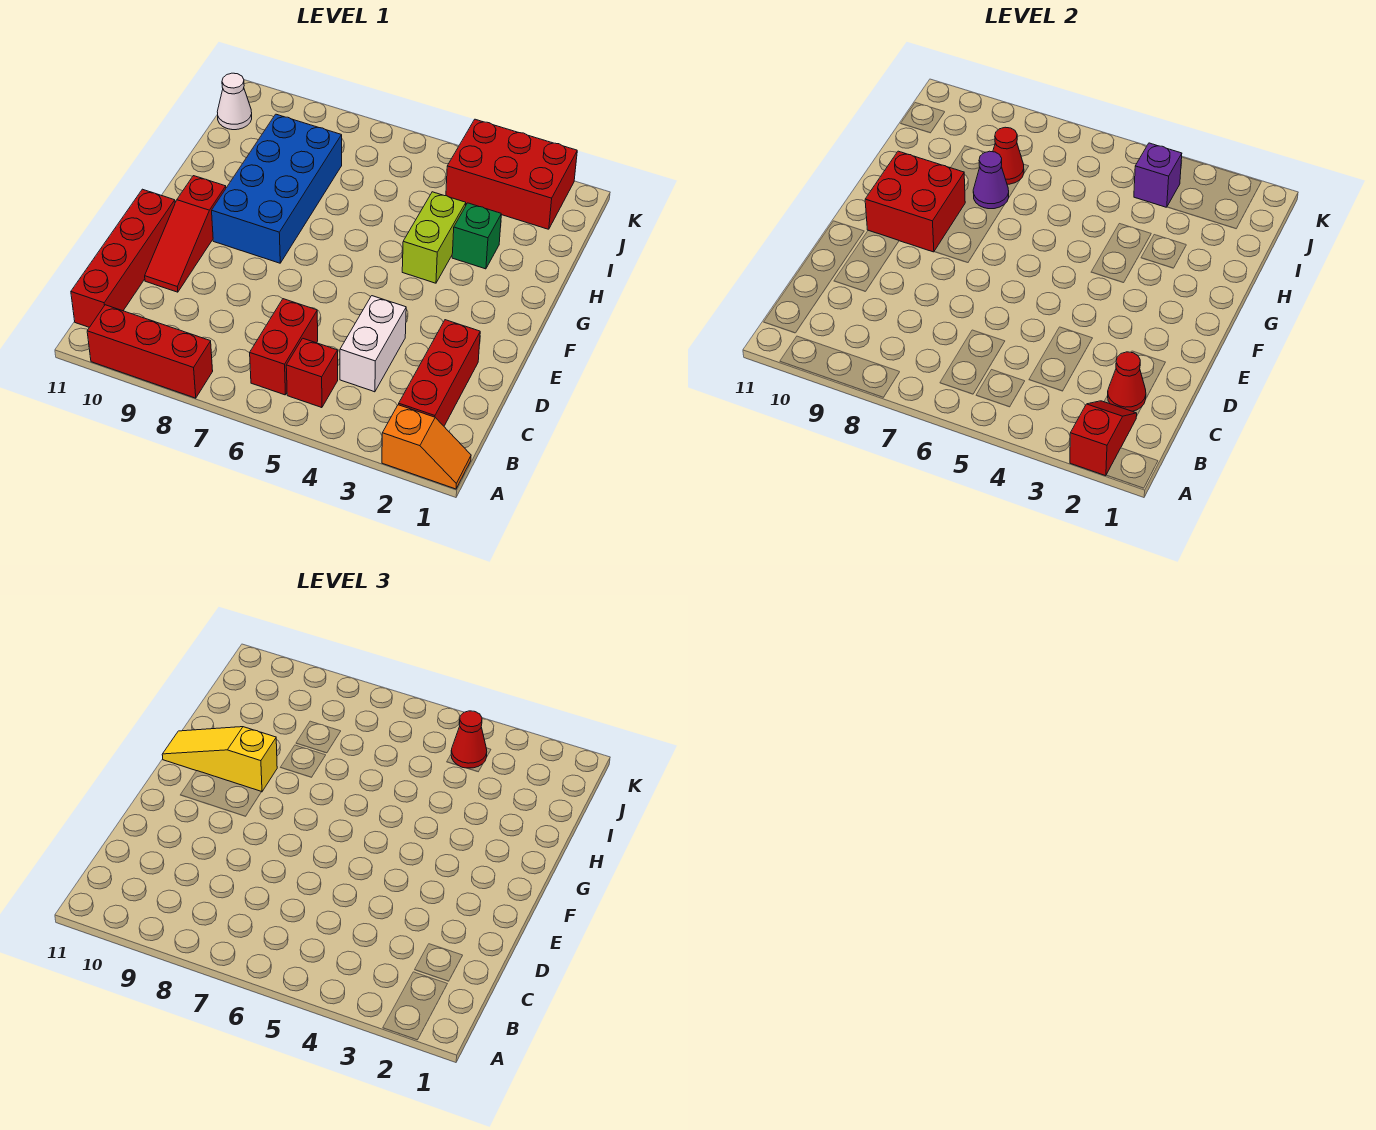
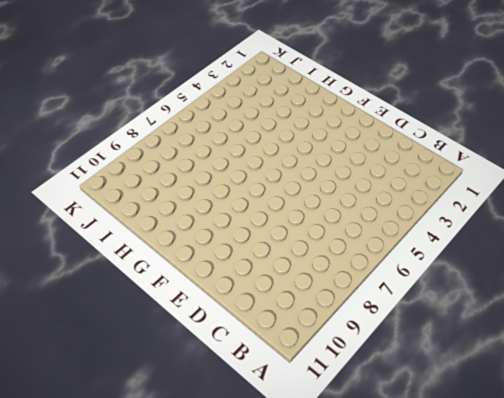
none -> orange 1x2 slope [382,405,471,489]
none -> red 1x3 brick [87,305,213,398]
none -> red 1x3 brick [399,320,480,426]

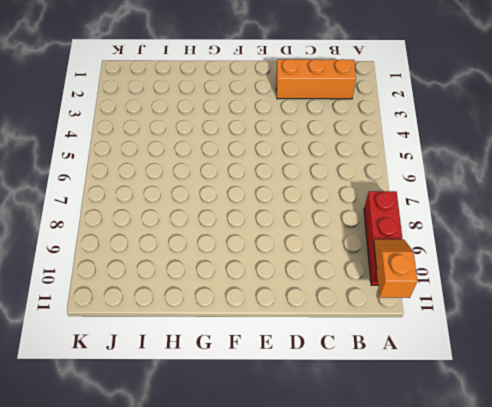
orange 1x2 slope [374,240,417,298] -> orange 1x2 slope moved to [382,405,471,489]
orange 1x3 brick [276,59,356,99] -> red 1x3 brick [399,320,480,426]
none -> red 1x1 brick [286,338,338,408]
none -> red 1x2 brick [250,299,318,395]
none -> red 1x4 brick [71,189,175,327]

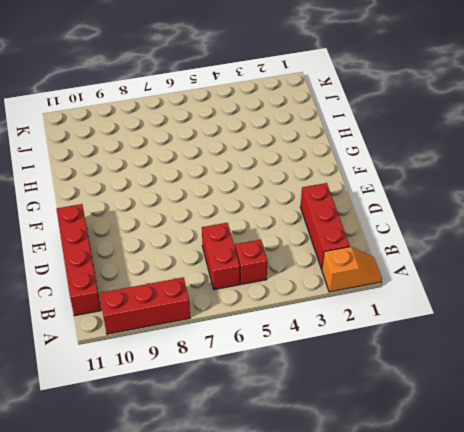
none -> white 1x2 brick [340,296,406,392]
none -> red 1x3 slope [145,176,226,292]
none -> blue 2x4 brick [212,114,342,263]

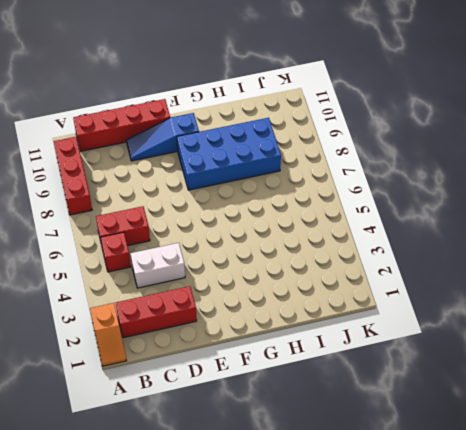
blue 1x3 slope [126,113,199,161] -> red 1x3 slope [145,176,226,292]
none -> lime 1x2 brick [402,192,466,283]
none -> green 1x1 brick [452,203,501,269]
none -> red 2x3 brick [446,119,577,229]

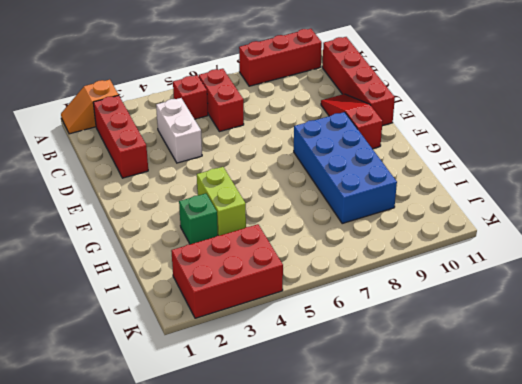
none -> white 1x1 cone [217,73,252,130]
none -> red 1x2 slope [1070,401,1137,476]
none -> red 1x1 cone [1108,352,1146,411]

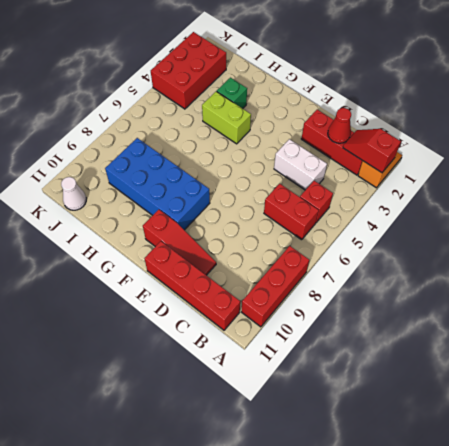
none -> red 2x2 brick [865,151,965,252]
none -> purple 1x1 cone [973,151,1009,209]
none -> red 1x1 cone [993,127,1024,184]

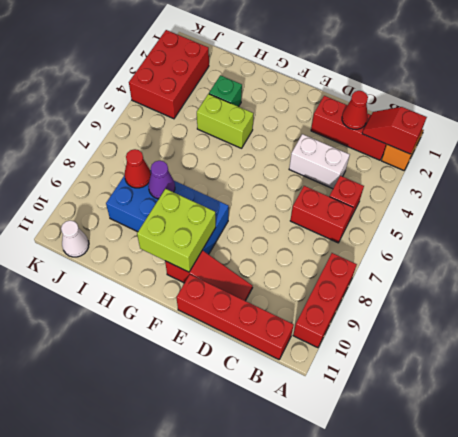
lime 2x2 brick [137,189,216,272] -> red 2x2 brick [865,151,965,252]
none -> purple 1x1 brick [1134,143,1182,207]
none -> yellow 1x3 slope [162,727,277,792]
none -> red 1x1 cone [451,711,487,768]

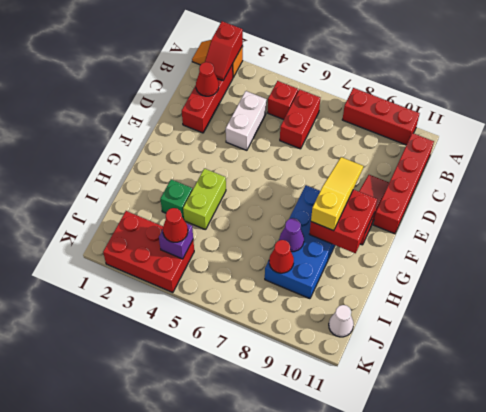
yellow 1x3 slope [311,157,363,231] -> yellow 1x3 slope turned to [162,727,277,792]

